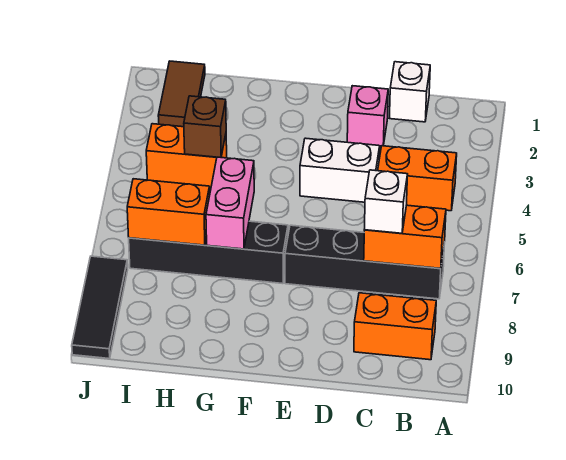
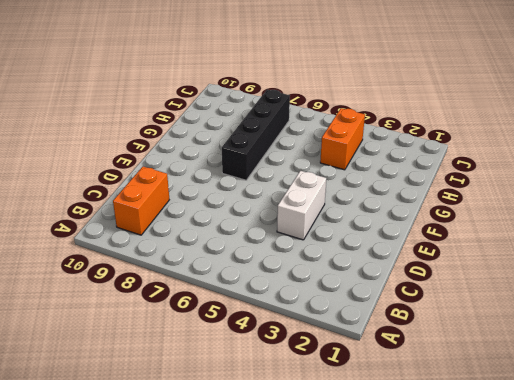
none -> orange 1x2 brick [378,146,457,211]
none -> black 1x4 brick [285,225,445,299]
none -> white 1x1 brick [390,62,430,122]

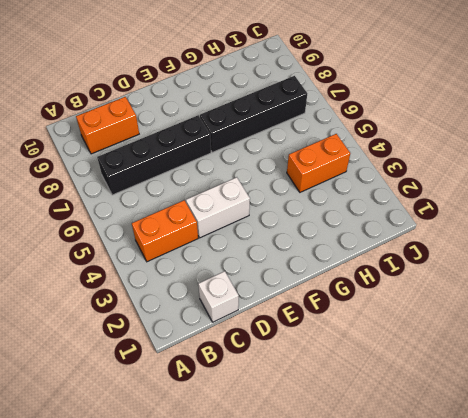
none -> pink 1x1 brick [347,86,388,146]
none -> brown 1x2 tile [158,61,205,127]
none -> black 1x3 tile [72,256,128,359]

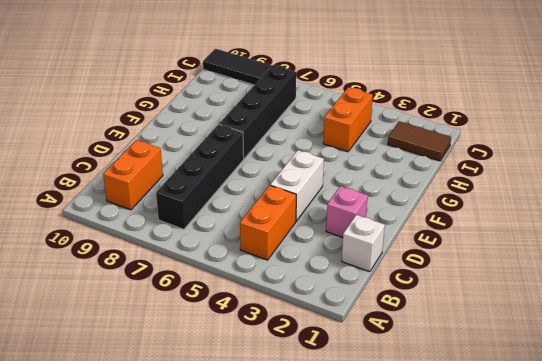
none -> orange 1x2 brick [364,205,446,268]
none -> pink 1x2 brick [206,157,254,249]
none -> brown 1x1 brick [184,96,226,157]

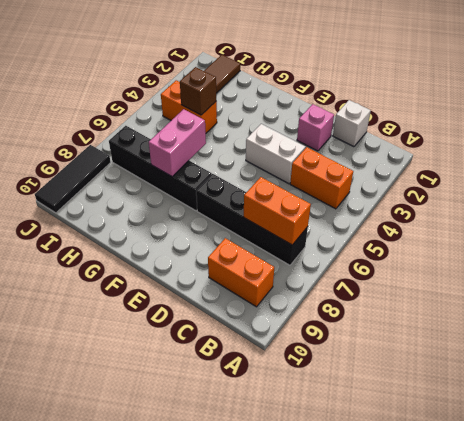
none -> orange 1x2 brick [127,179,210,245]
none -> white 1x1 brick [364,170,408,233]

